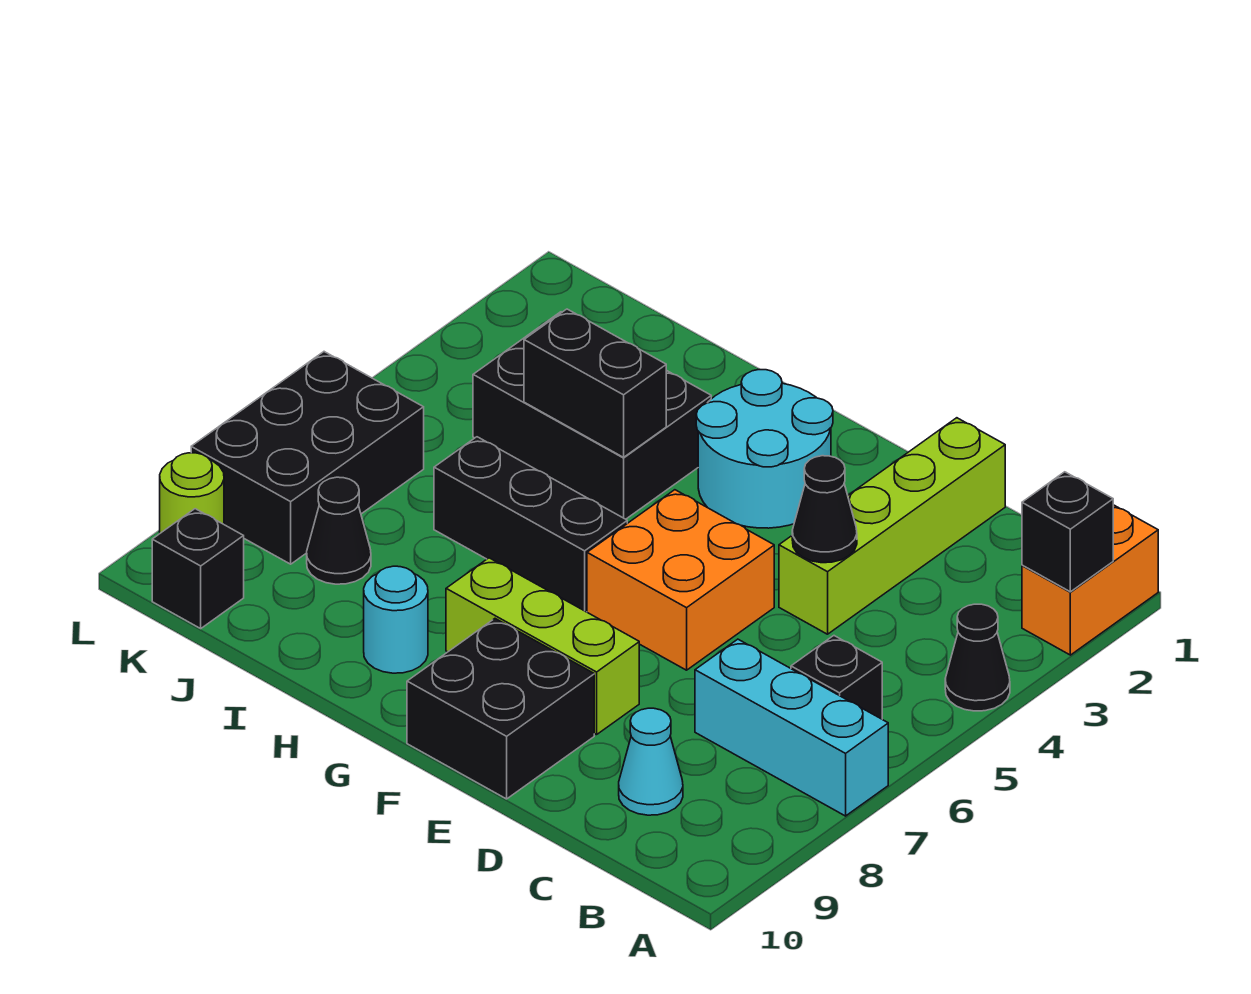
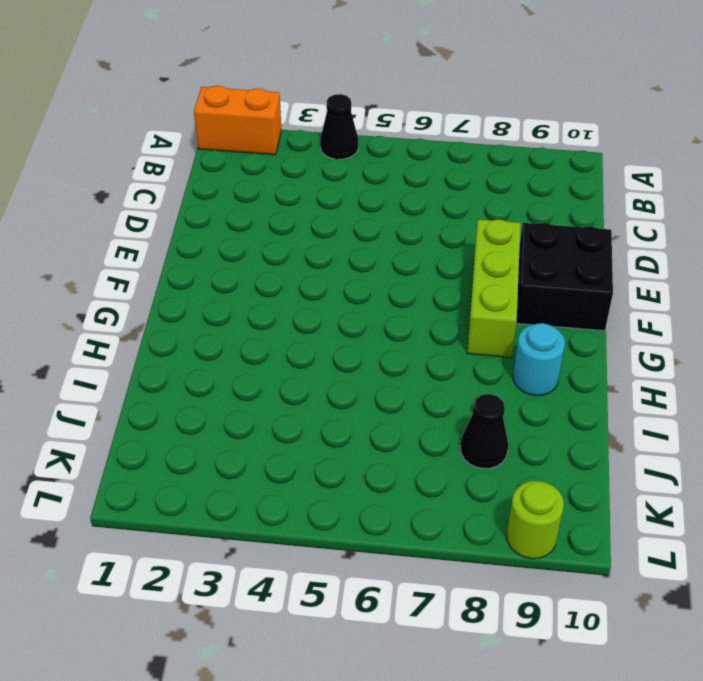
none -> cyan 1x3 brick [695,639,888,816]
none -> black 1x1 brick [791,636,882,719]
none -> cyan 1x1 cone [619,708,683,815]

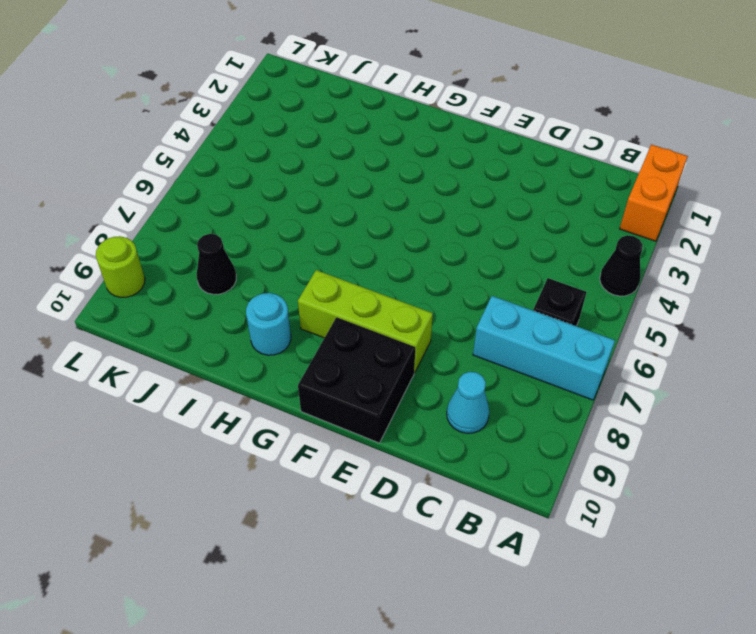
none -> lime 1x4 brick [779,418,1005,634]
none -> orange 2x2 brick [587,490,774,670]
none -> cyan 2x2 round brick [696,370,833,528]

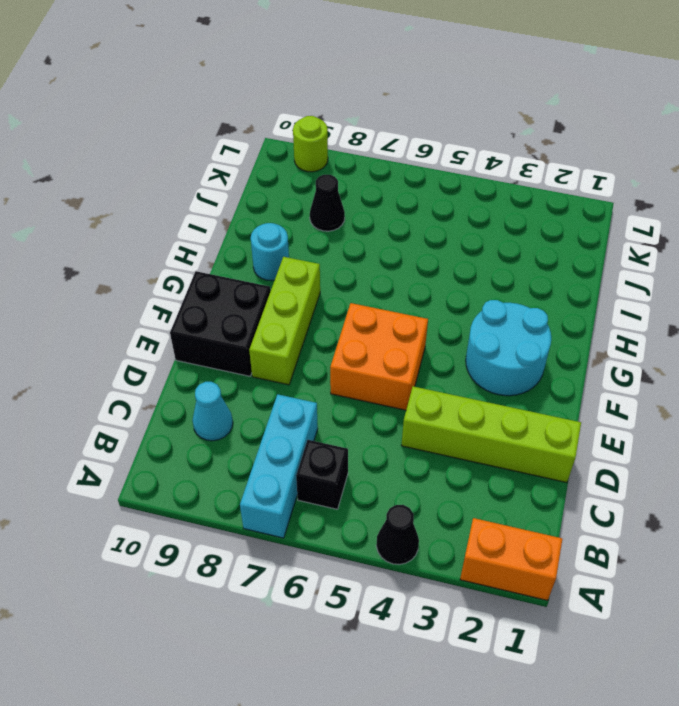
none -> black 1x3 brick [434,437,627,612]
none -> black 2x3 brick [473,312,711,519]
none -> black 2x3 brick [191,352,424,564]

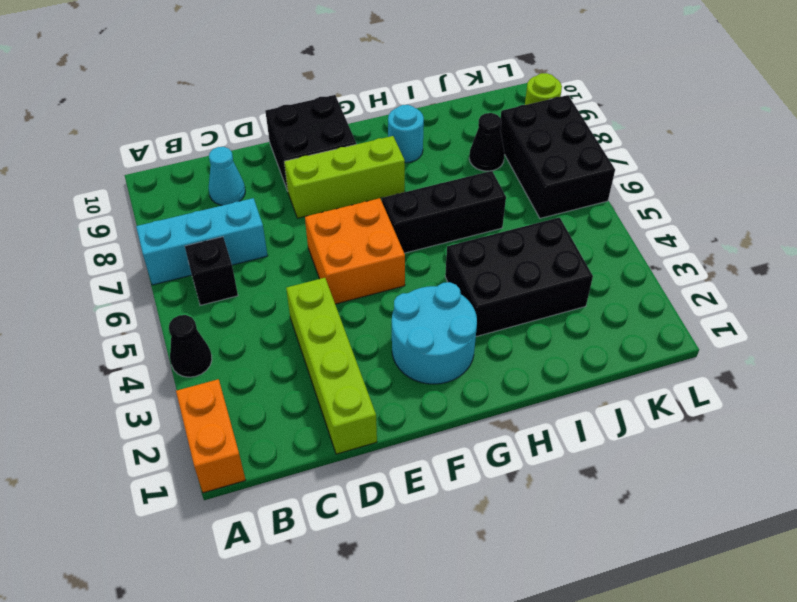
none -> black 1x1 brick [152,509,244,628]
none -> black 1x1 brick [1022,472,1113,592]
none -> black 1x1 cone [792,456,857,563]

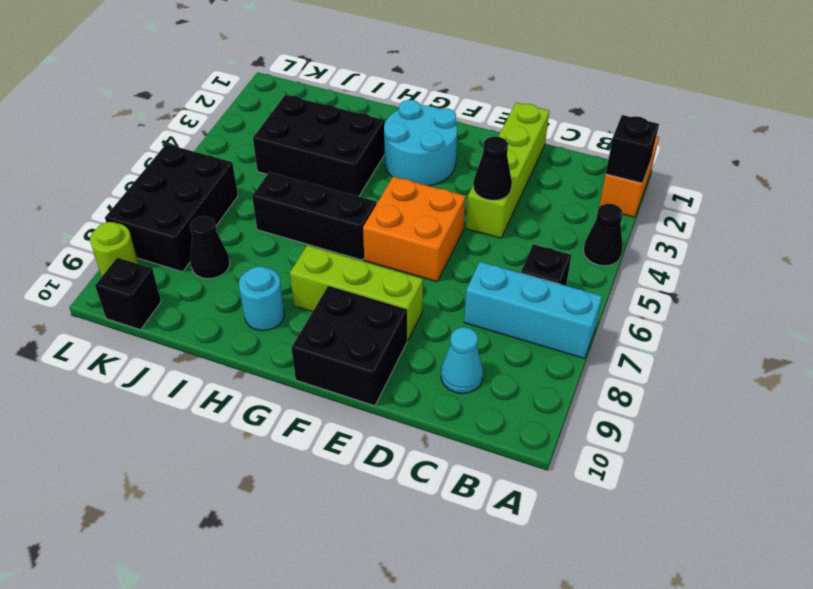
none -> black 1x2 brick [524,309,666,457]

